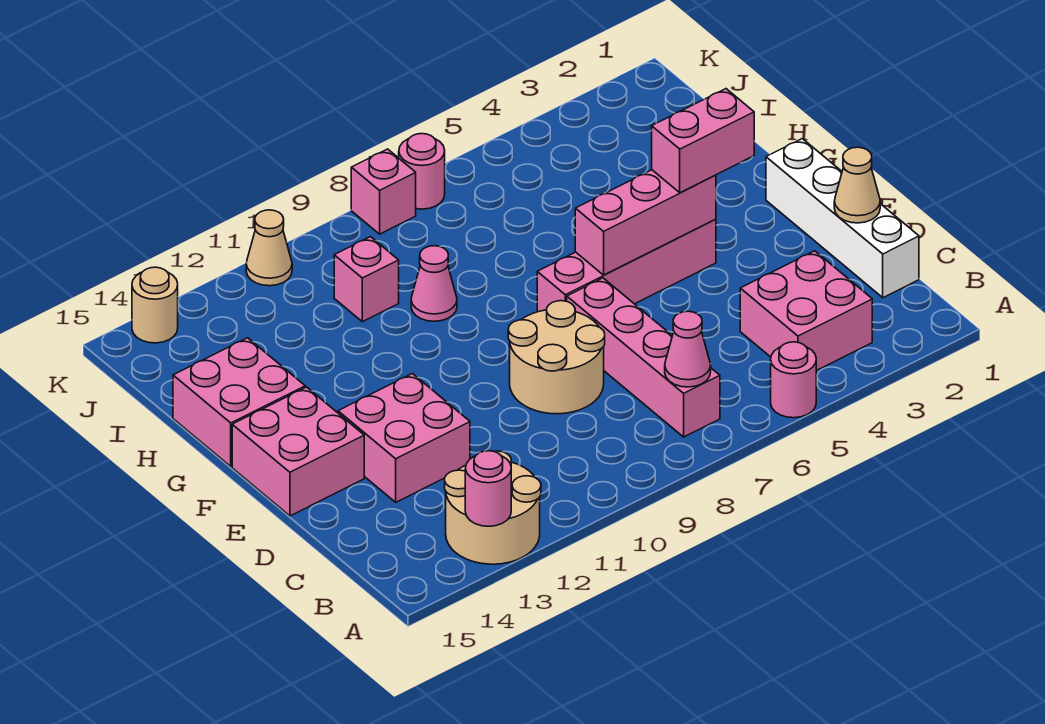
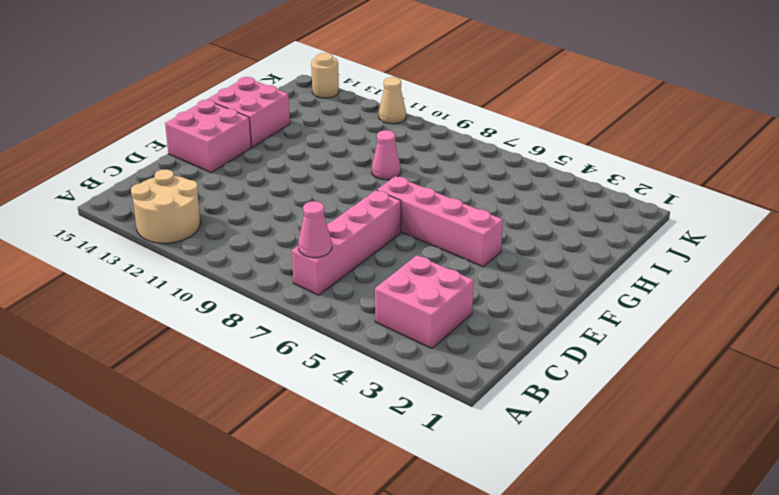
none -> pink 1x1 round brick [771,342,816,418]
none -> white 1x4 brick [766,139,919,298]
none -> tan 2x2 round brick [508,301,605,414]

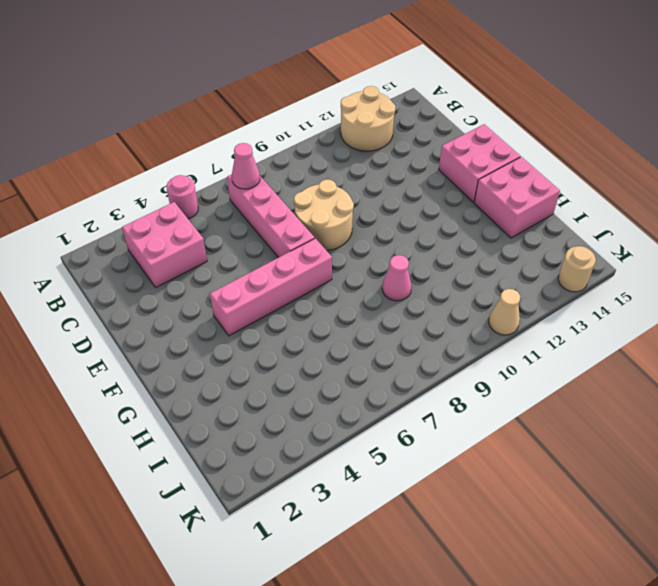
none -> white 1x4 brick [766,139,919,298]
none -> pink 2x2 brick [338,374,470,502]
none -> pink 1x1 brick [334,237,399,322]

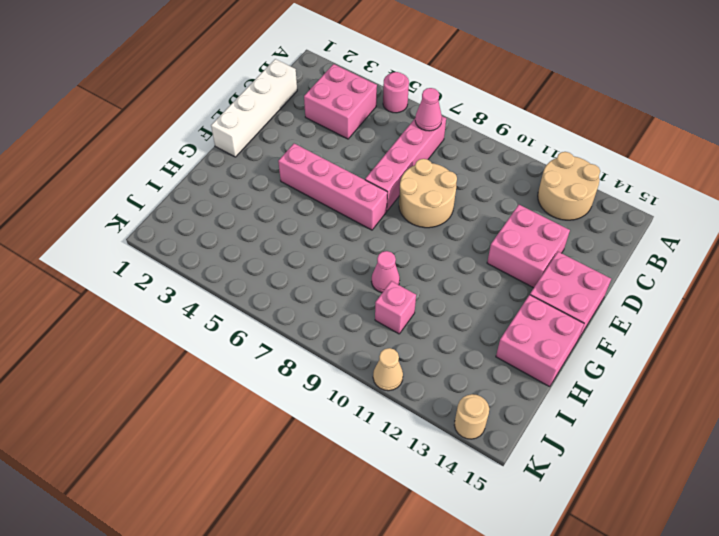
none -> pink 1x1 round brick [399,134,445,209]
none -> pink 1x1 brick [351,149,416,234]
none -> pink 1x1 round brick [465,451,511,526]

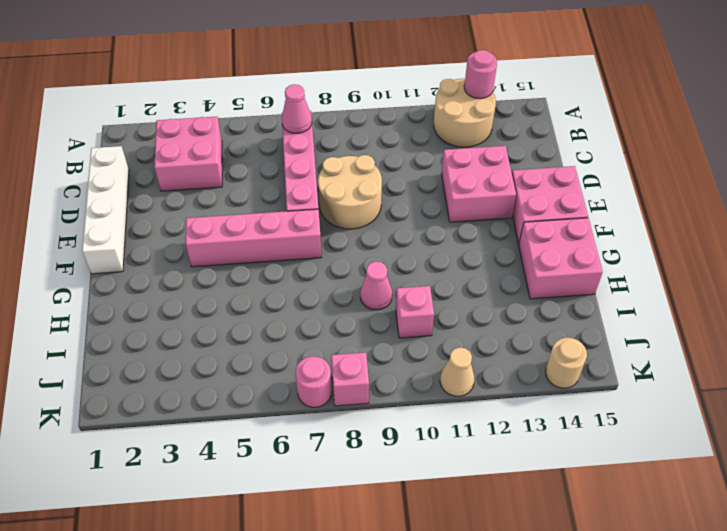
none -> pink 1x1 round brick [771,342,816,418]
none -> tan 1x1 cone [834,147,880,223]
none -> pink 1x3 brick [575,170,716,275]

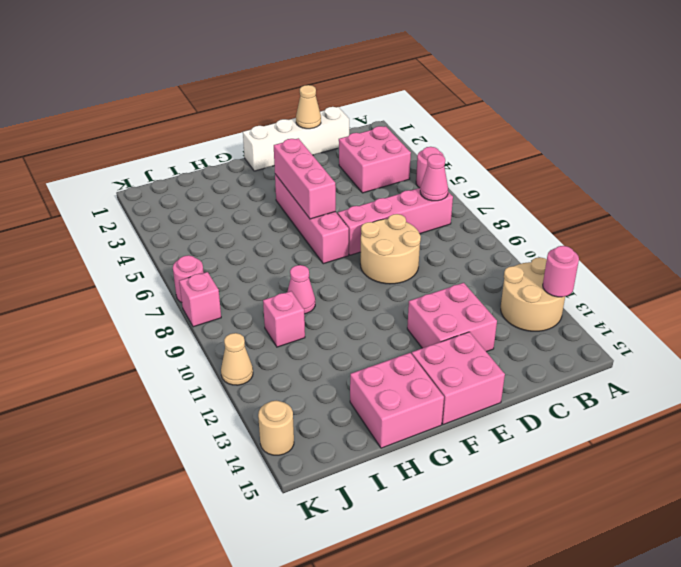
none -> pink 1x2 brick [652,89,754,193]

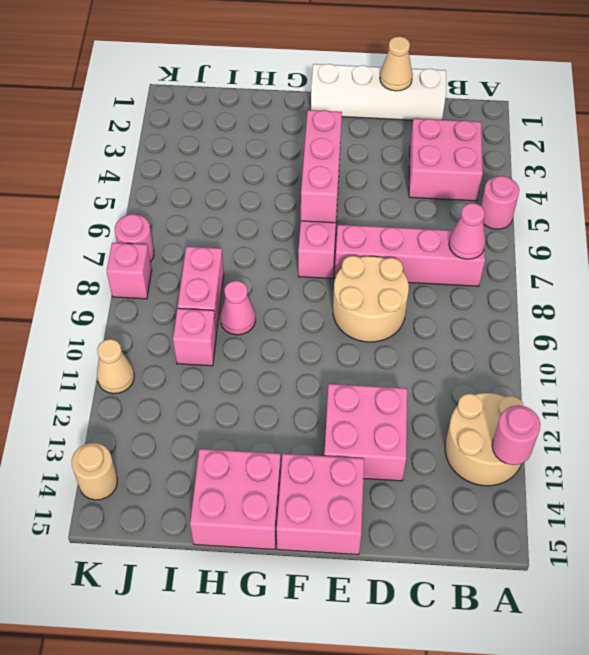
pink 1x2 brick [178,246,224,333] -> pink 1x2 brick moved to [652,89,754,193]

